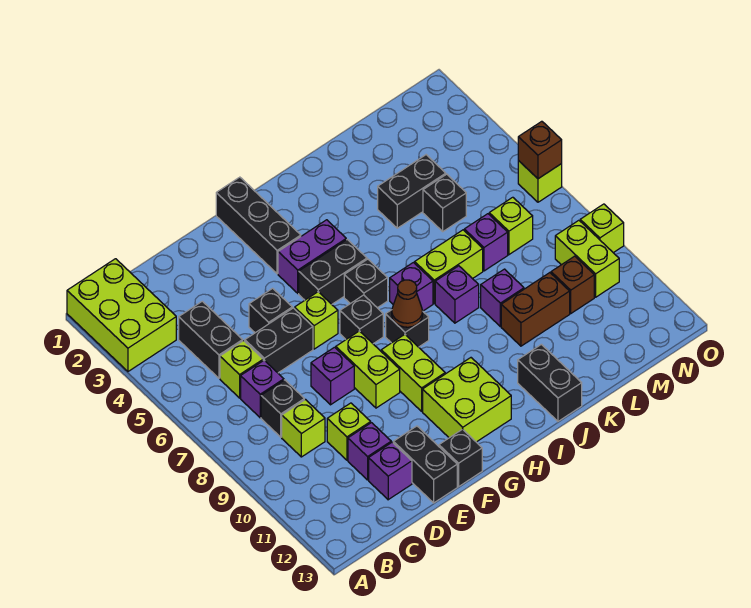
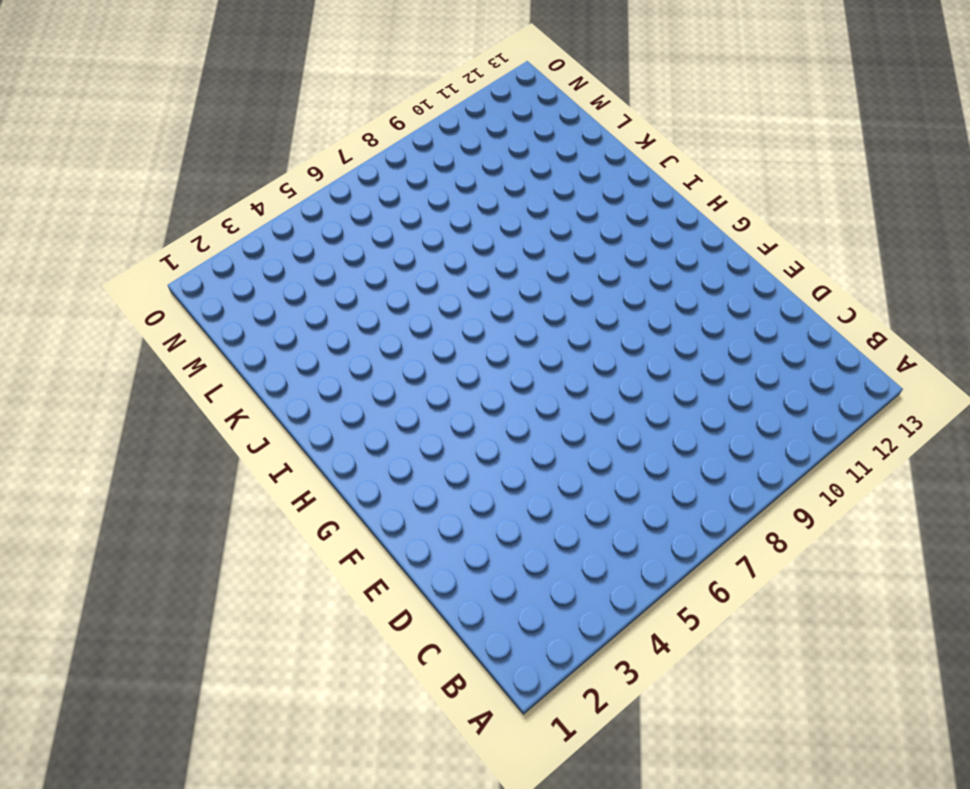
none -> lime 2x3 brick [67,259,176,371]
none -> black 1x2 brick [179,301,243,378]
none -> lime 1x1 brick [220,341,263,398]
none -> purple 1x1 brick [241,360,284,418]

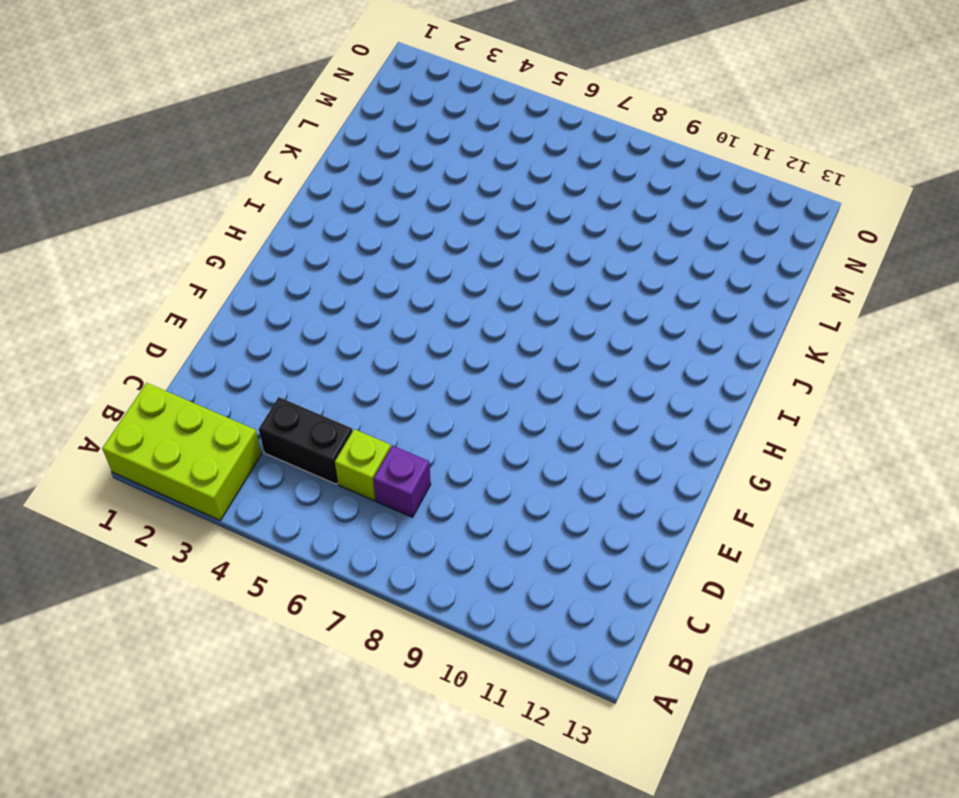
none -> black 1x1 brick [261,380,304,437]
none -> lime 1x1 brick [282,400,325,457]
none -> black 1x2 brick [245,308,313,373]
none -> lime 1x1 brick [327,403,371,460]

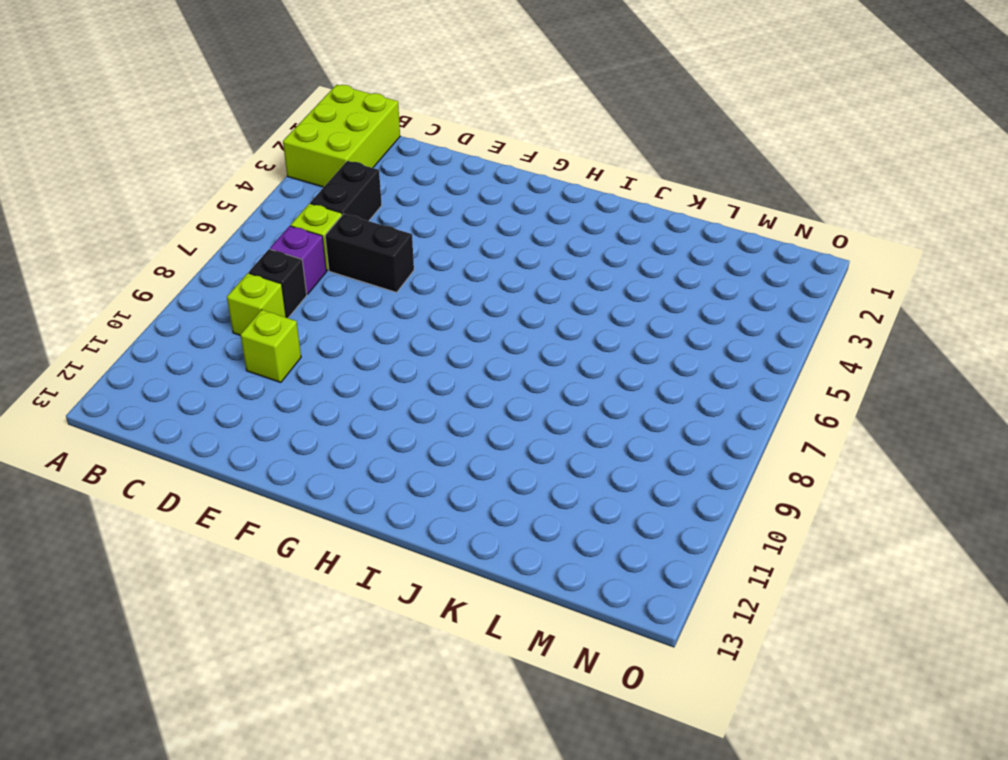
none -> purple 1x1 brick [348,423,391,480]
none -> purple 1x1 brick [369,442,412,500]
none -> black 1x1 brick [249,288,292,333]
none -> purple 1x1 brick [311,347,354,405]

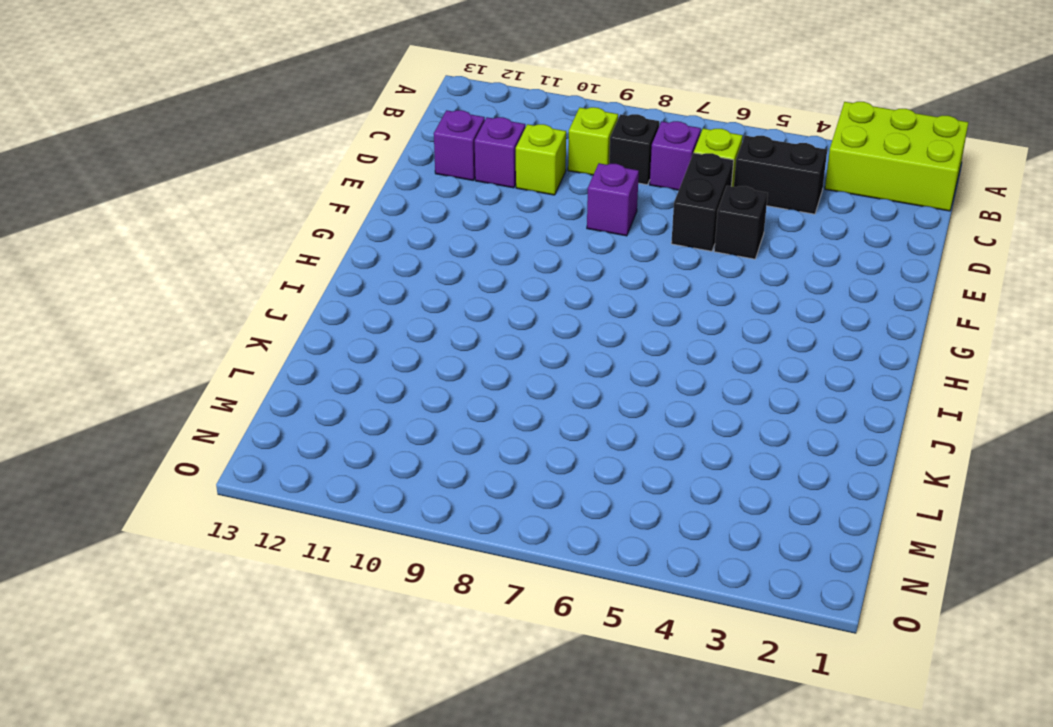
none -> black 1x2 brick [393,426,457,503]
none -> lime 1x1 brick [295,292,338,349]
none -> lime 1x2 brick [336,331,400,408]
none -> black 1x1 brick [439,429,482,487]

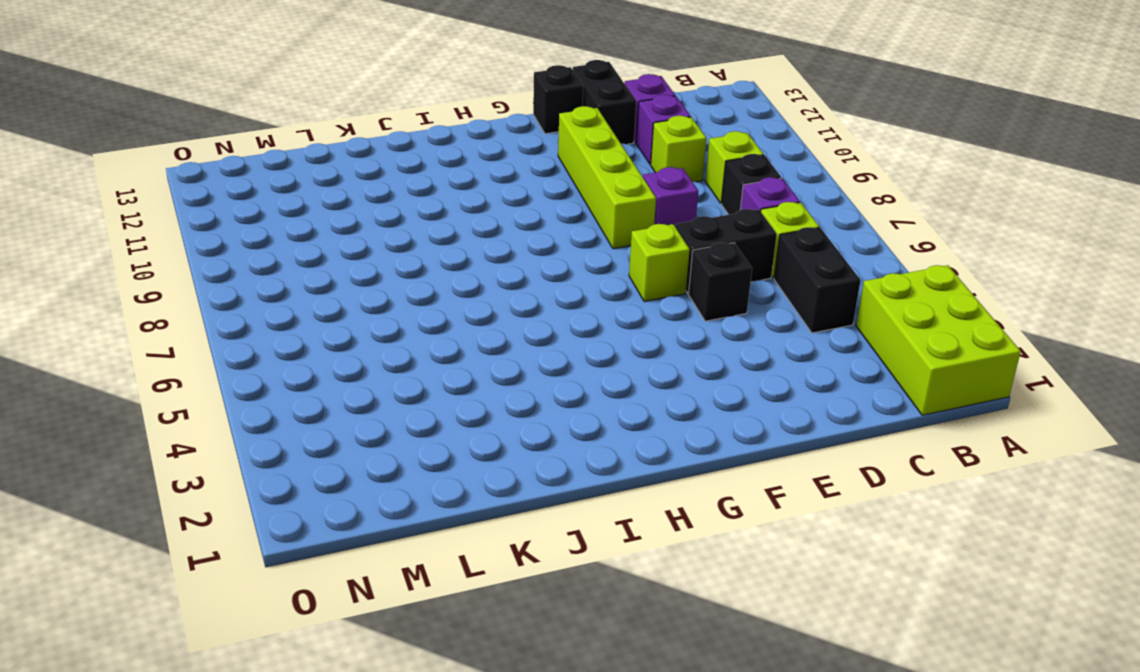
lime 1x4 brick [558,106,656,249] -> lime 1x2 brick [336,331,400,408]
none -> black 1x3 brick [216,177,301,274]
none -> purple 1x2 brick [278,220,346,293]
none -> black 1x2 brick [299,239,367,304]
none -> black 1x1 brick [340,295,383,344]

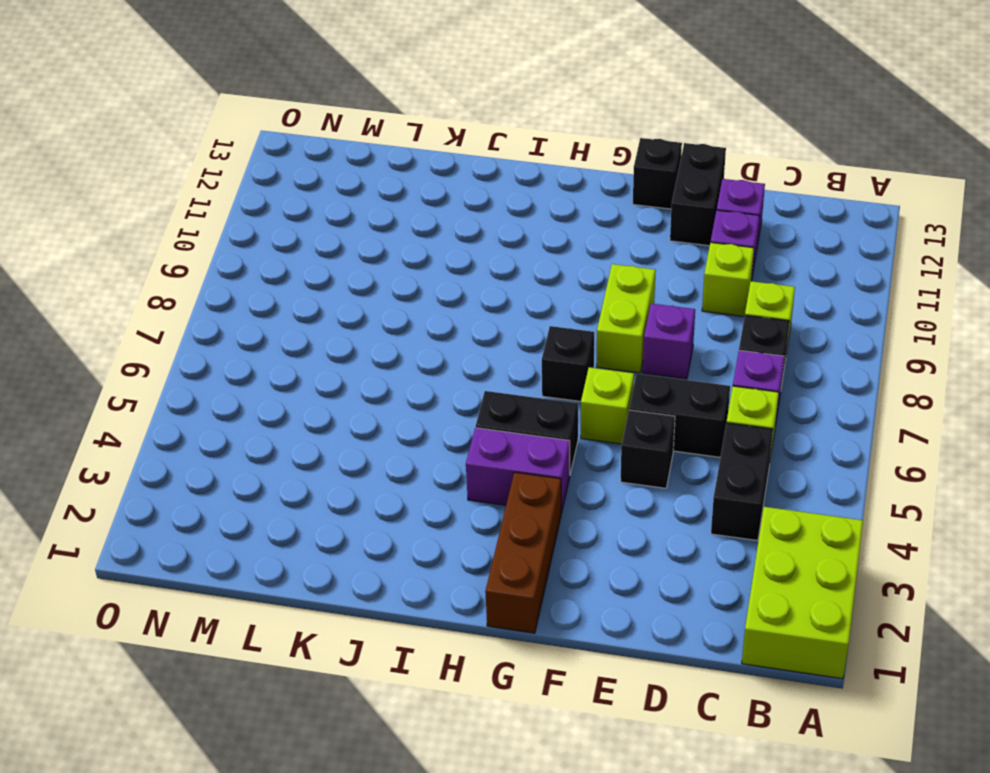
brown 1x3 brick [485,472,561,633] -> black 1x3 brick [216,177,301,274]
none -> lime 1x2 brick [381,335,445,411]
none -> lime 2x2 brick [423,358,511,442]
none -> black 1x1 brick [344,259,388,308]
none -> black 1x1 brick [386,310,429,347]

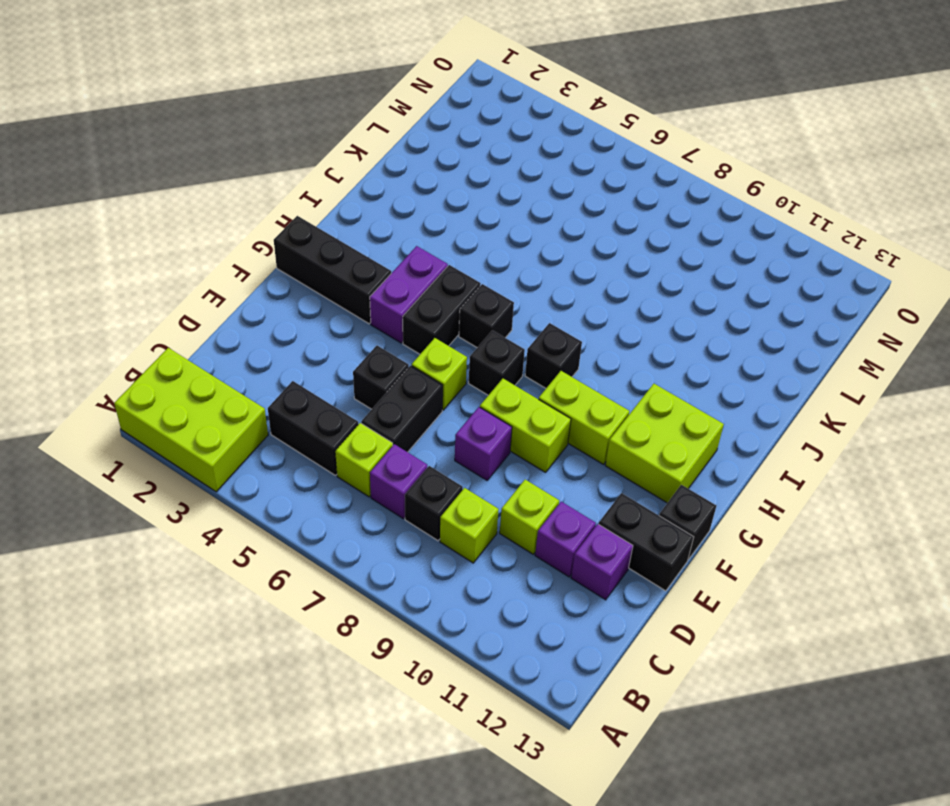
none -> purple 1x1 brick [390,263,433,311]
none -> lime 1x2 brick [415,230,483,303]
none -> purple 1x1 brick [435,266,479,323]
none -> black 1x2 brick [518,344,582,421]

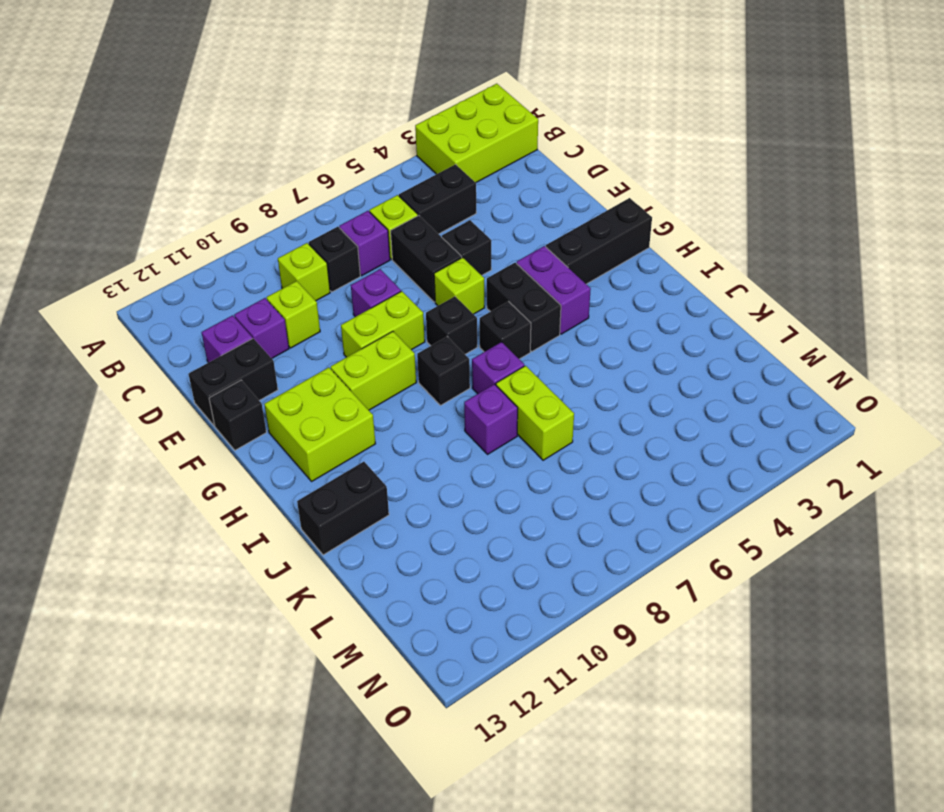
none -> black 1x2 brick [378,155,446,228]
none -> purple 1x1 brick [481,269,524,326]
none -> brown 1x2 brick [501,273,570,346]
none -> black 1x1 brick [423,174,466,231]

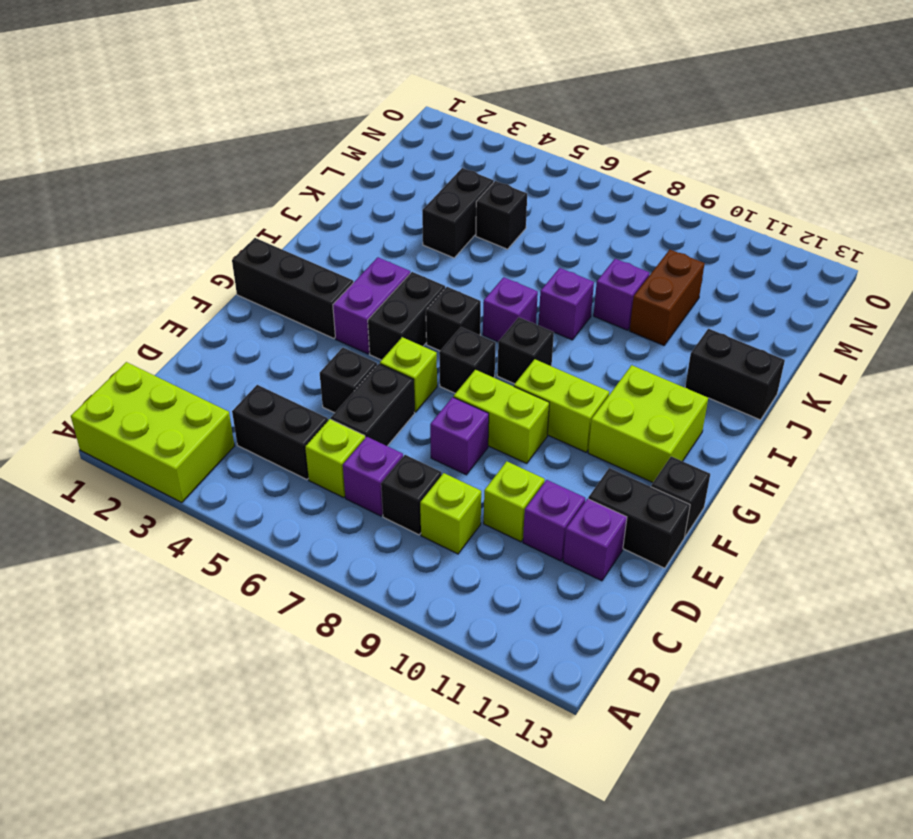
none -> lime 1x2 brick [415,230,483,303]
none -> purple 1x1 brick [464,214,508,271]
none -> lime 1x1 brick [489,197,533,255]
none -> brown 1x1 brick [551,256,594,313]

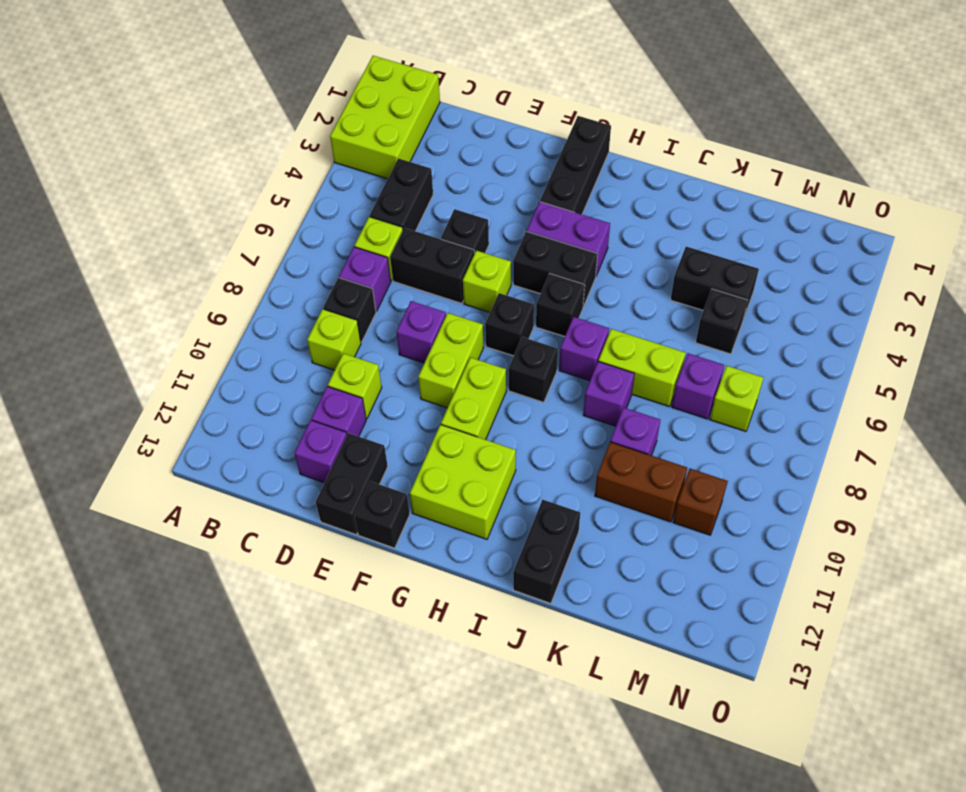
none -> lime 1x2 brick [555,220,619,297]
none -> lime 1x1 brick [518,161,562,202]
none -> lime 1x1 brick [580,204,624,253]
none -> brown 1x1 cone [392,280,423,327]

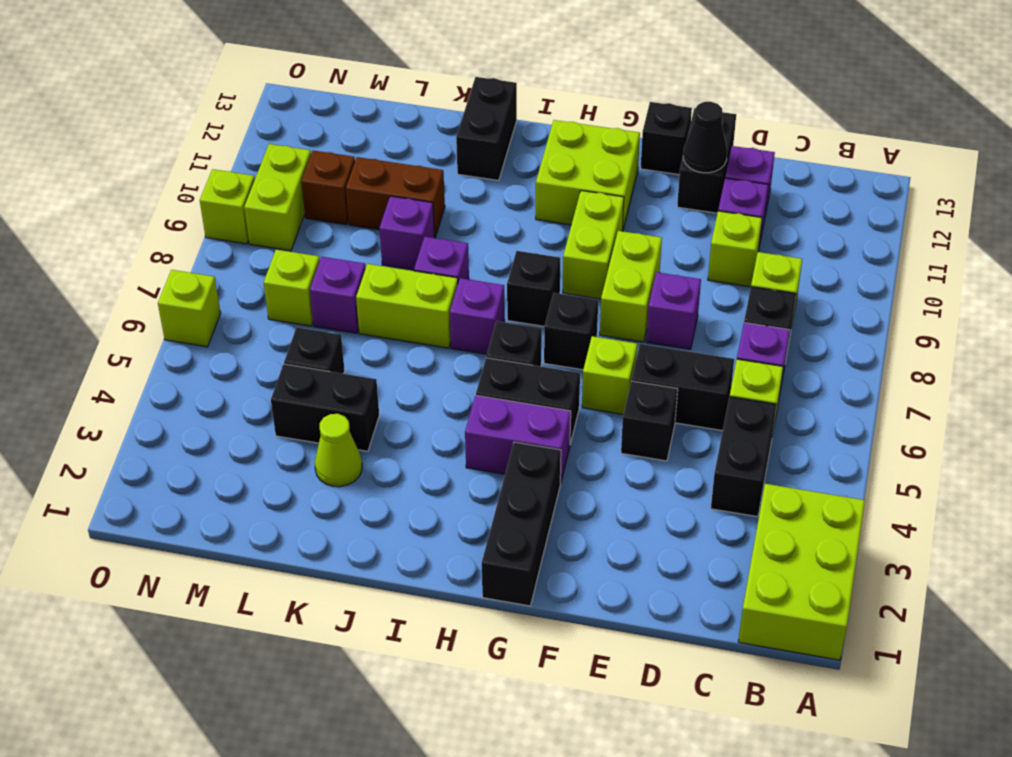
black 1x1 cone [683,102,727,173] -> none
lime 1x1 cone [315,414,362,487] -> none
none -> brown 1x1 cone [392,280,423,327]
none -> brown 1x1 brick [518,121,562,179]

